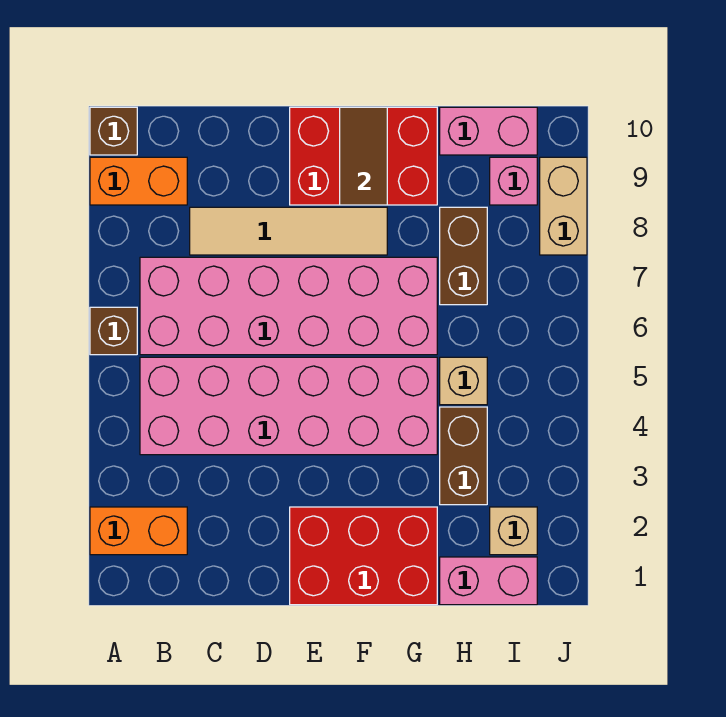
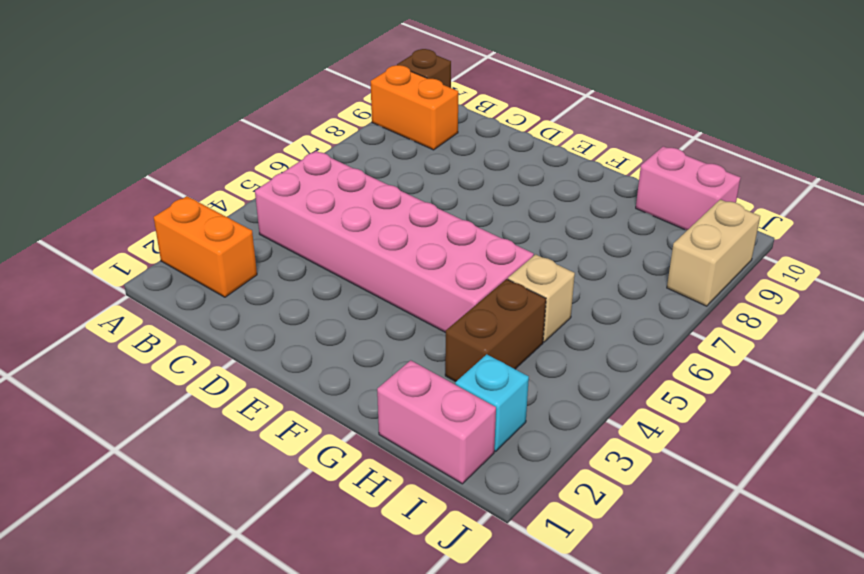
cyan 1x1 brick [455,354,529,451] -> tan 1x1 brick [490,507,537,555]
none -> brown 1x1 brick [90,307,137,355]
none -> pink 2x6 brick [140,257,437,355]
none -> tan 1x4 tile [190,207,387,255]

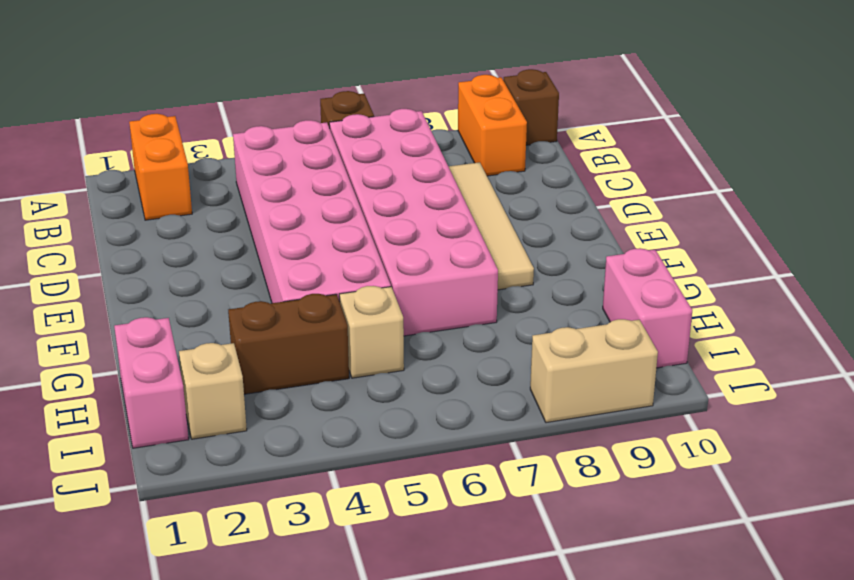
none -> red 2x3 brick [290,507,437,605]
none -> red 2x3 brick [290,107,437,205]
none -> brown 1x2 brick [440,207,487,305]

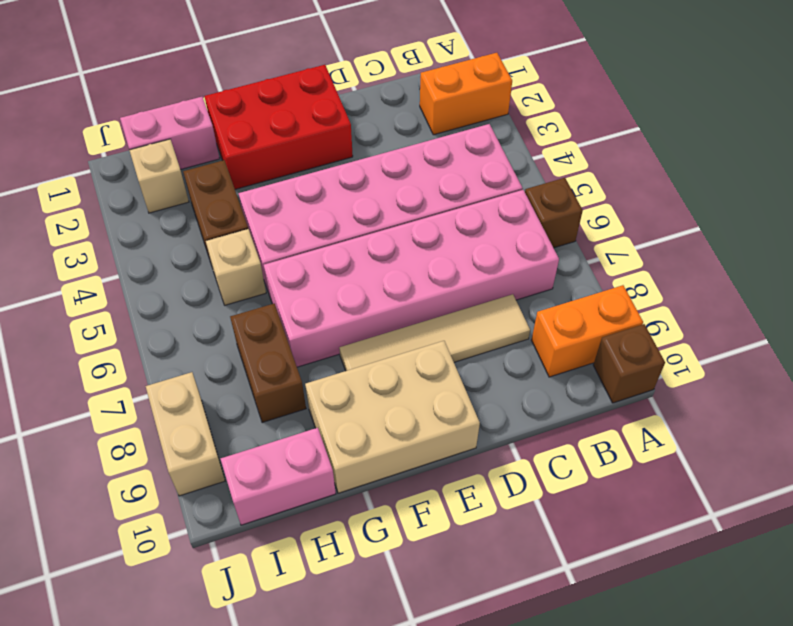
tan 2x3 brick [305,341,480,493] -> red 2x3 brick [290,107,437,205]
none -> pink 1x1 brick [490,157,537,205]
none -> brown 1x2 tile [340,107,387,205]

